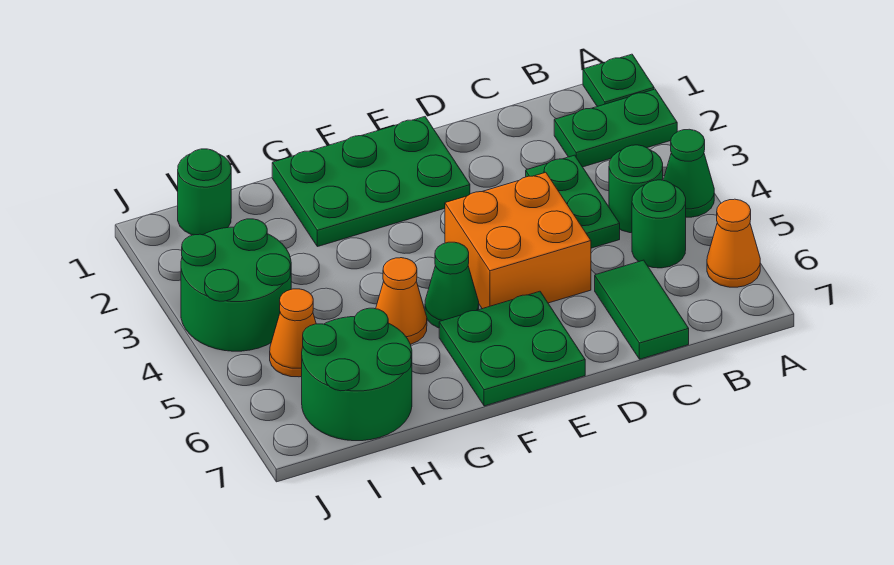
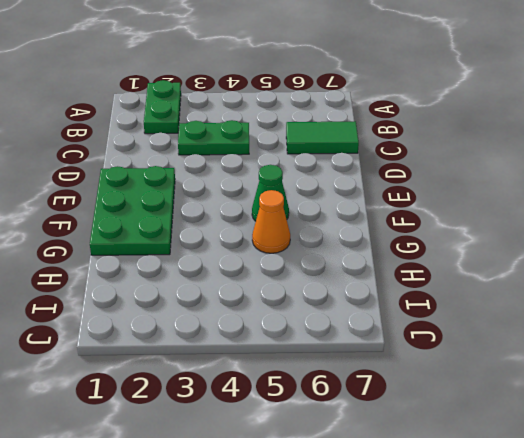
none -> green 1x1 plate [583,54,654,106]
none -> green 1x1 cone [663,129,714,217]
none -> orange 1x1 cone [707,199,760,287]

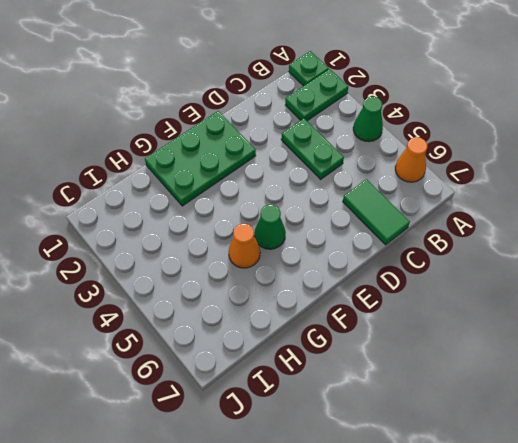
none -> green 1x1 round brick [609,145,663,233]
none -> green 1x1 round brick [632,180,686,268]
none -> orange 2x2 brick [445,172,591,309]

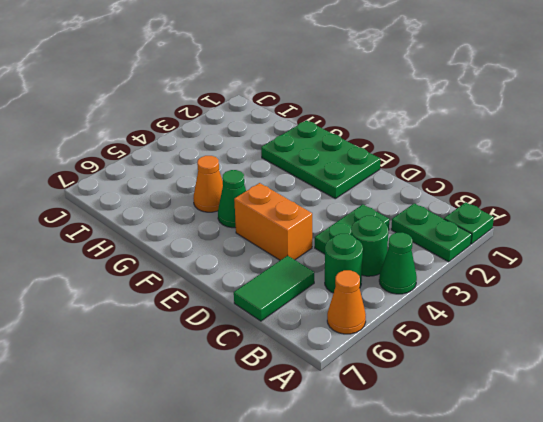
orange 1x2 brick [234,183,312,260] -> orange 2x2 brick [445,172,591,309]
none -> green 2x2 plate [439,291,585,406]
none -> green 2x2 round brick [302,308,412,441]
none -> green 1x1 round brick [178,149,231,235]

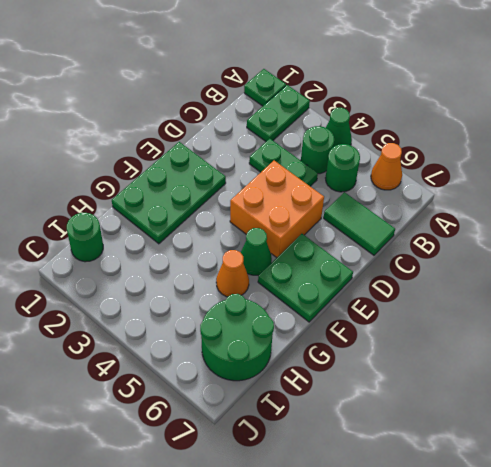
none -> green 2x2 round brick [181,219,291,351]
none -> orange 1x1 cone [270,289,316,377]

